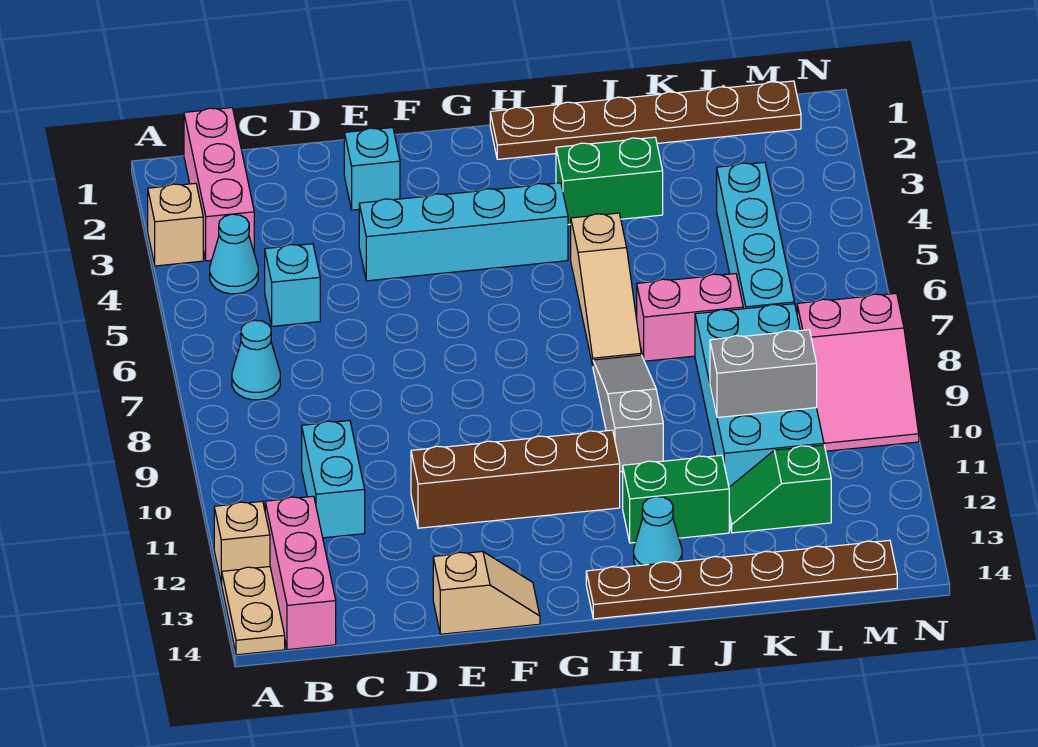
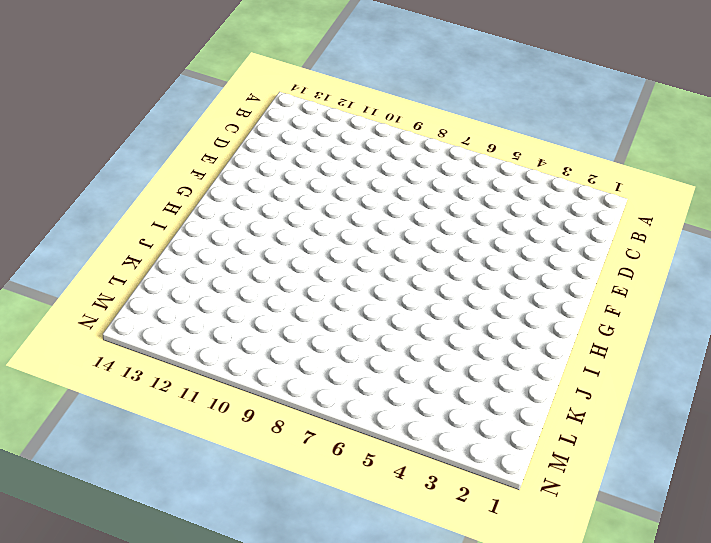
none -> tan 1x1 brick [148,183,203,266]
none -> tan 1x1 brick [214,501,270,584]
none -> tan 1x2 plate [222,567,285,655]

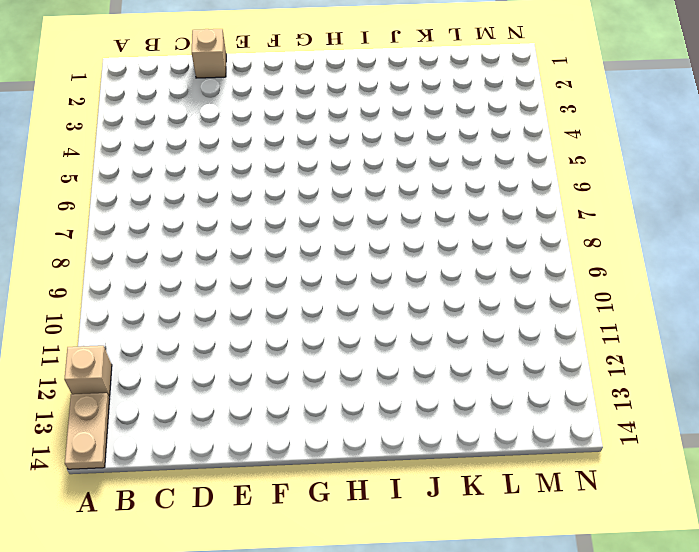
tan 1x1 brick [192,29,226,78] -> tan 1x1 brick moved to [148,183,203,266]
none -> pink 1x3 brick [184,108,254,261]
none -> cyan 1x1 cone [210,214,258,294]
none -> cyan 1x1 cone [232,320,280,400]

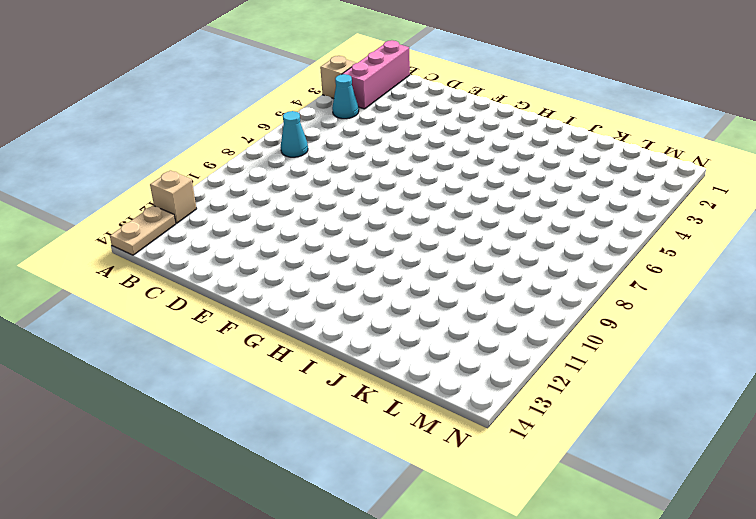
none -> pink 1x3 brick [265,496,336,650]
none -> cyan 1x1 brick [265,244,320,326]
none -> cyan 1x2 brick [302,421,365,538]

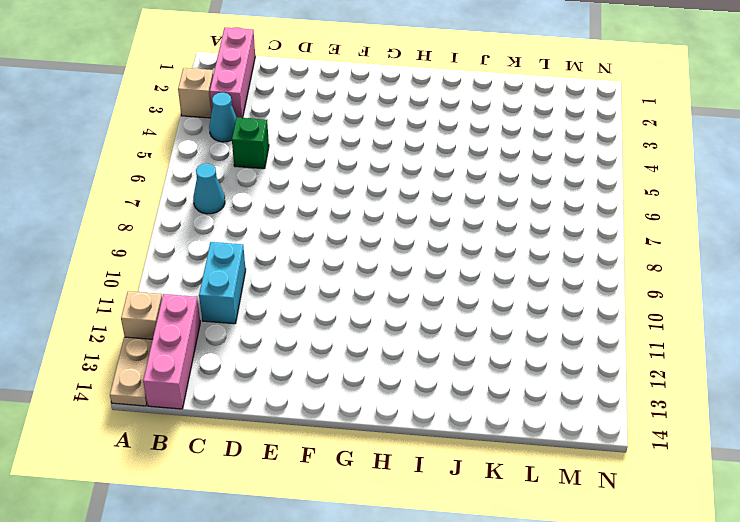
green 1x1 brick [232,117,269,169] -> cyan 1x1 brick [265,244,320,326]
none -> cyan 1x1 brick [344,128,400,210]
none -> cyan 1x4 brick [359,183,568,281]
none -> brown 1x4 brick [411,430,620,528]

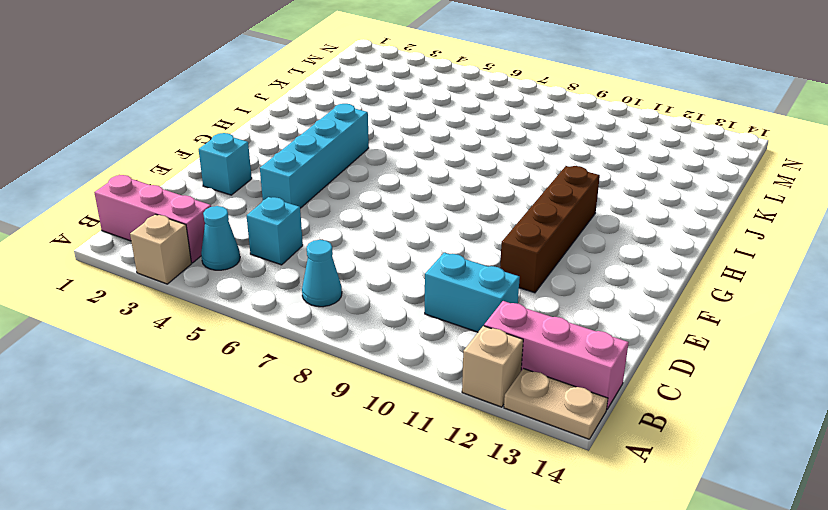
none -> tan 1x2 slope [433,552,540,634]
none -> brown 1x6 plate [490,81,801,159]
none -> brown 1x6 plate [586,540,897,619]

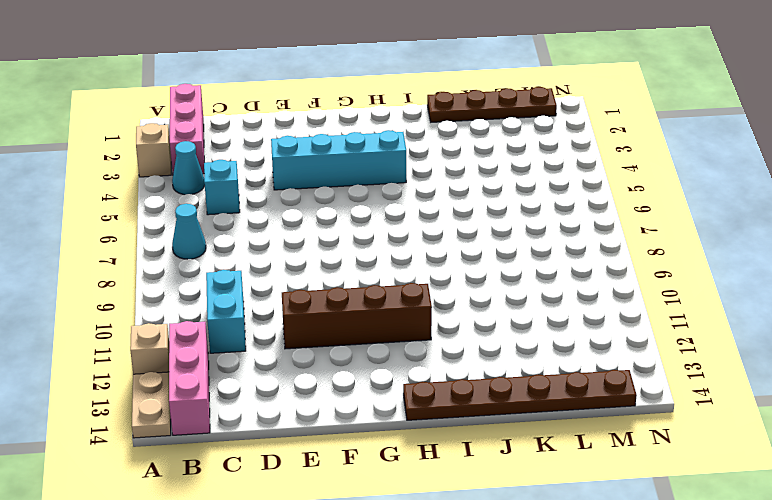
brown 1x4 plate [427,87,557,122] -> brown 1x6 plate [490,81,801,159]
none -> cyan 1x1 brick [344,128,400,210]
none -> tan 1x2 slope [433,552,540,634]
none -> green 1x2 brick [556,137,663,225]

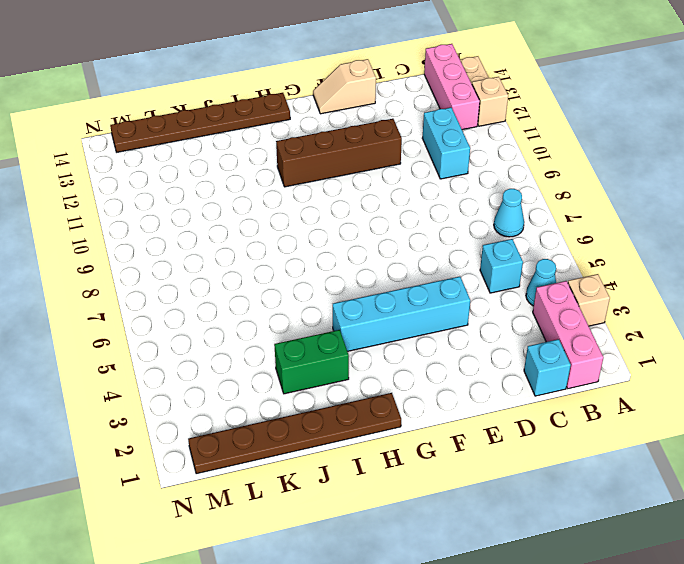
cyan 1x1 brick [524,339,571,396] -> cyan 1x1 brick moved to [344,128,400,210]
none -> tan 1x3 slope [571,213,641,365]
none -> grey 1x3 slope [593,355,663,472]
none -> green 1x2 brick [623,455,729,543]

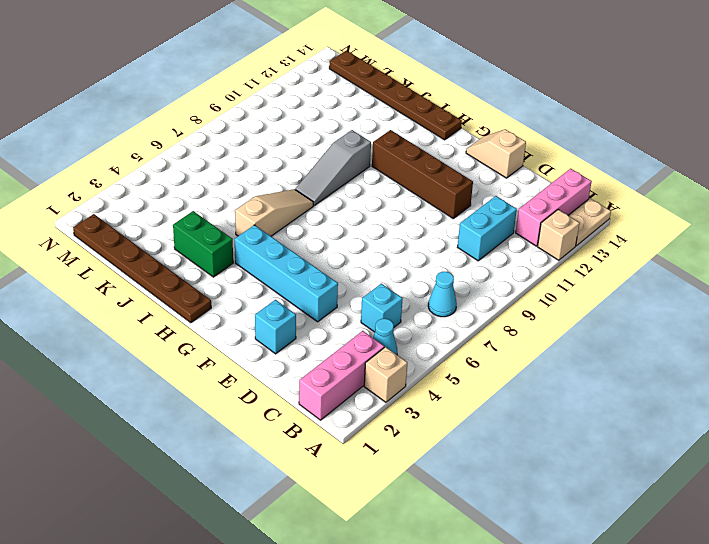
none -> green 1x2 brick [623,455,729,543]
none -> cyan 1x1 cone [634,497,682,566]
none -> pink 1x2 brick [637,274,743,361]

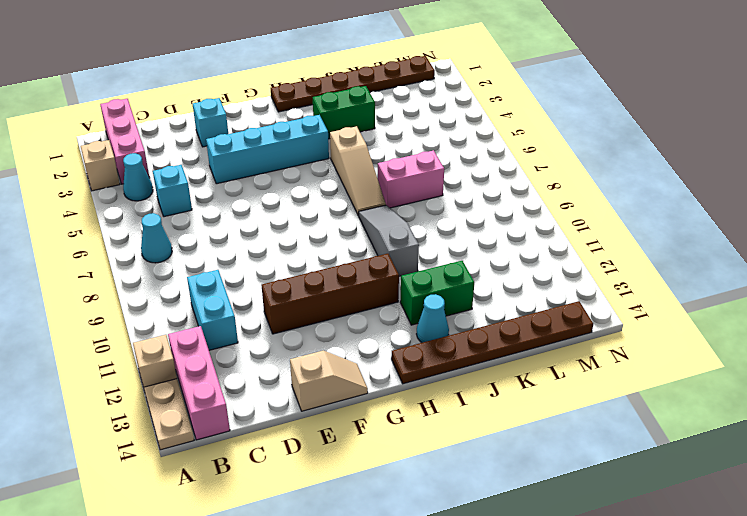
none -> cyan 2x4 brick [695,304,824,487]
none -> green 1x2 slope [729,445,831,533]
none -> cyan 1x4 brick [717,162,794,309]

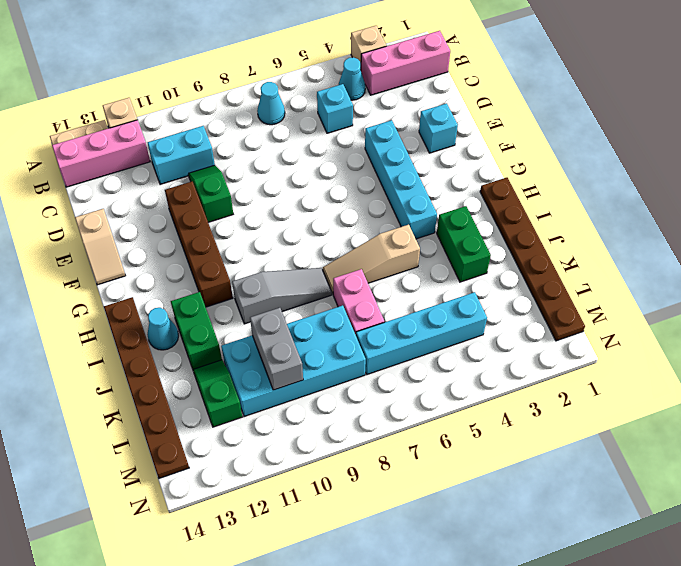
green 1x2 slope [188,165,233,222] -> none
none -> pink 2x3 slope [797,294,919,451]

